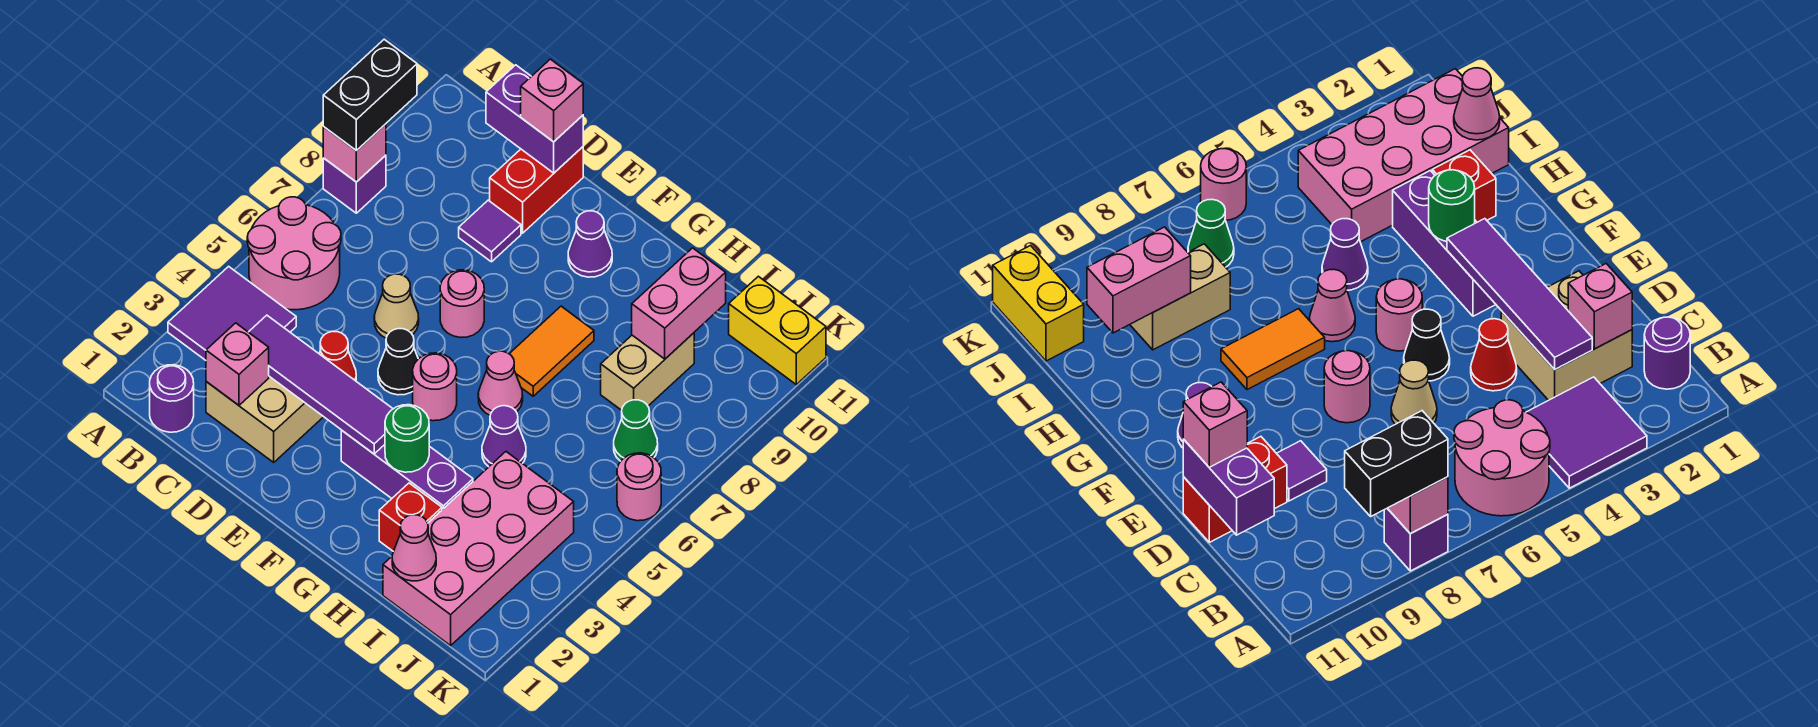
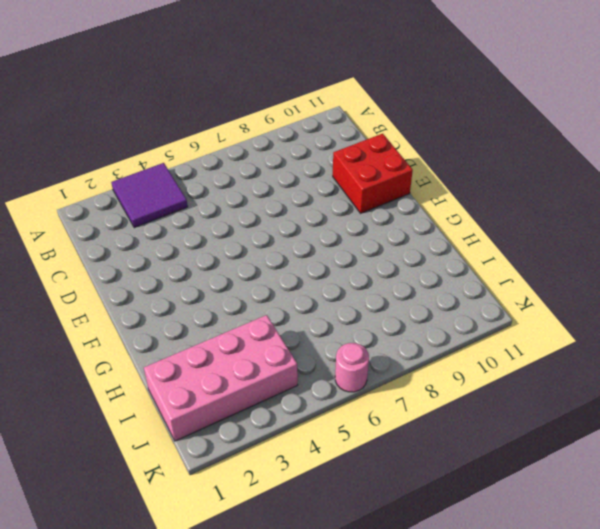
red 2x2 brick [333,134,413,213] -> red 1x2 brick [490,147,583,233]
none -> pink 2x2 round brick [247,197,341,310]
none -> purple 1x1 brick [323,155,386,213]
none -> purple 1x1 round brick [150,365,194,432]
none -> tan 2x2 brick [206,376,323,462]

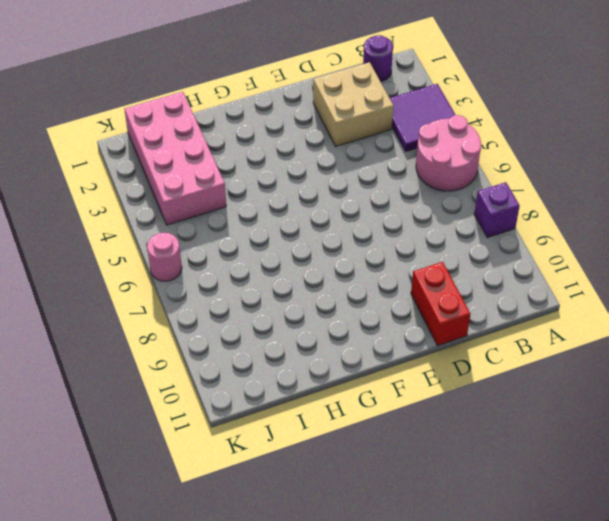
none -> red 1x1 cone [319,331,356,381]
none -> tan 1x1 cone [374,274,419,338]
none -> purple 1x1 tile [459,200,521,262]
none -> black 1x1 cone [378,329,418,395]

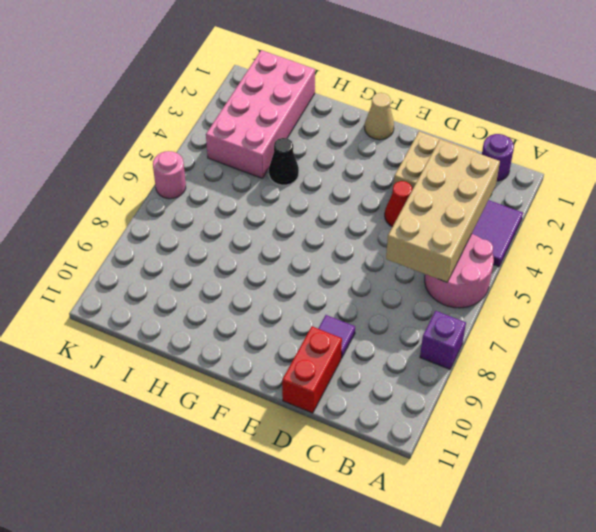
tan 2x4 brick [386,140,500,282] -> purple 1x4 tile [249,315,393,454]
tan 1x1 cone [365,93,394,140] -> tan 1x1 cone moved to [374,274,419,338]
black 1x1 cone [269,138,299,185] -> black 1x1 cone moved to [378,329,418,395]
none -> pink 1x1 round brick [440,270,484,337]
none -> purple 1x3 brick [341,430,473,510]
none -> pink 1x1 round brick [413,353,457,421]
none -> purple 1x1 cone [568,211,612,277]

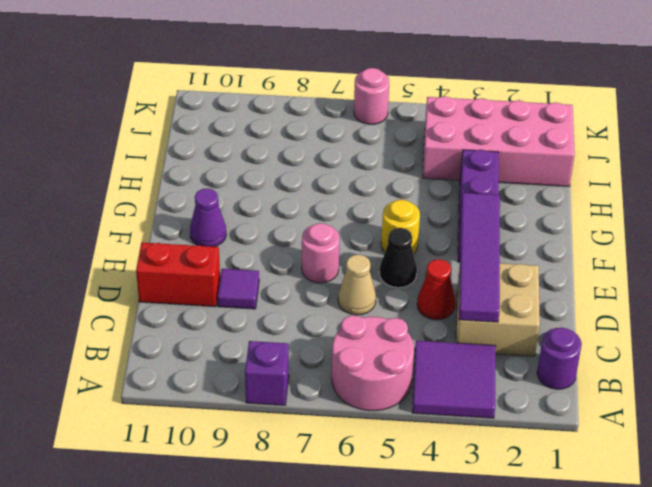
yellow 1x1 round brick [381,200,420,254] -> pink 1x1 round brick [413,353,457,421]
none -> pink 1x1 cone [478,351,523,415]
none -> orange 1x2 tile [509,306,594,396]
none -> red 1x1 brick [379,483,442,551]
none -> purple 1x1 cone [482,406,526,467]

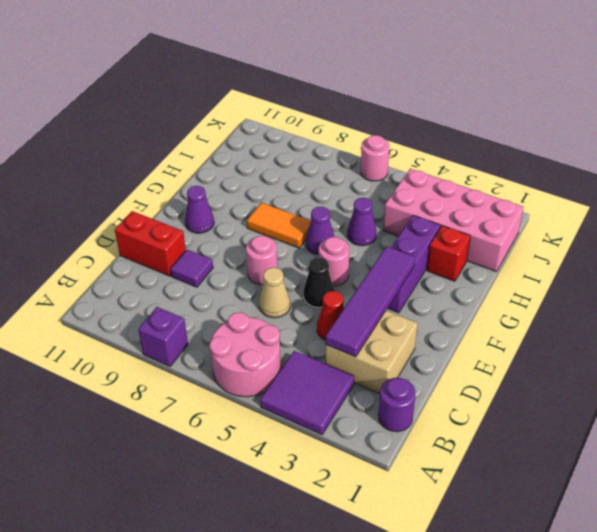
purple 1x1 cone [306,207,334,255] -> pink 1x1 cone [478,351,523,415]
none -> tan 1x2 brick [601,333,694,410]
none -> green 1x1 cone [614,400,658,461]
none -> yellow 1x2 brick [729,276,826,384]
none -> pink 1x1 brick [323,124,386,182]

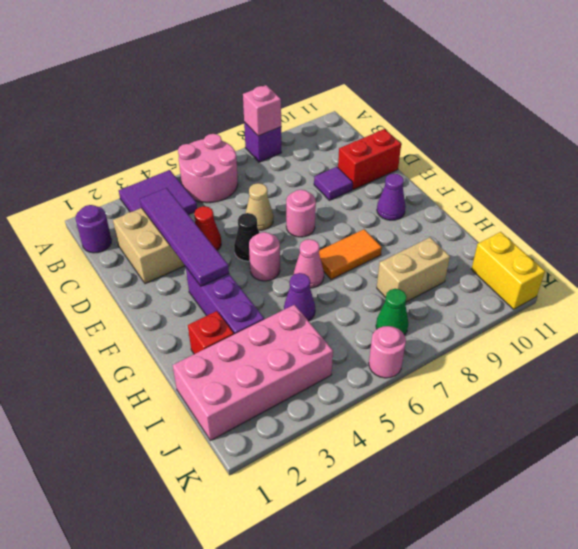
none -> pink 1x1 brick [206,323,269,405]
none -> purple 1x2 brick [486,65,583,173]
none -> green 1x1 round brick [385,405,429,472]
none -> pink 1x1 cone [392,515,436,581]

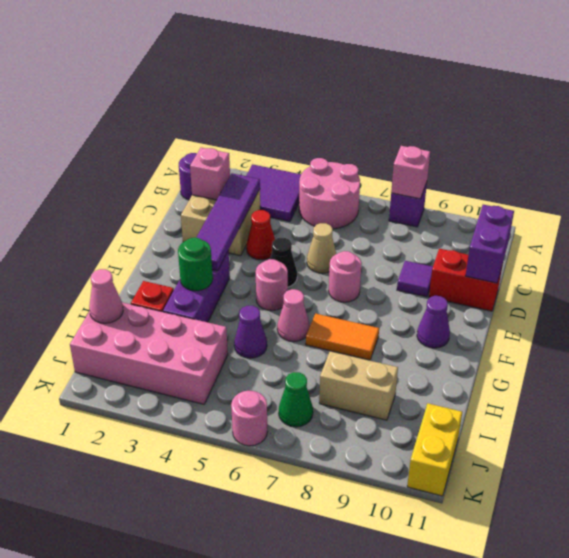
none -> pink 1x2 brick [632,248,726,359]
none -> black 1x2 brick [323,39,417,151]
none -> pink 1x1 brick [521,59,583,142]

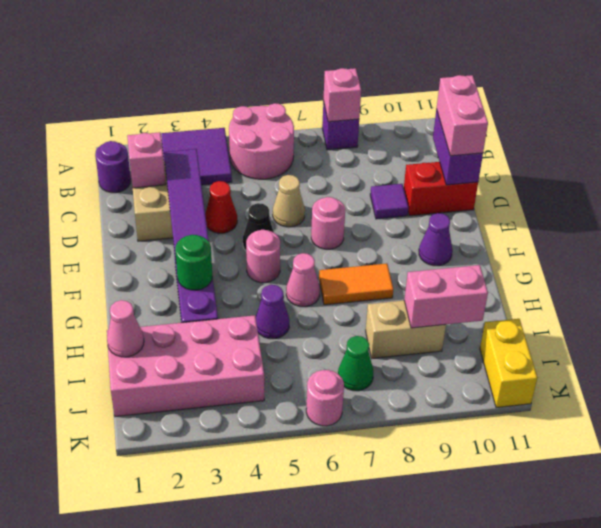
pink 1x2 brick [437,75,488,156] -> pink 1x1 brick [521,59,583,142]
none -> red 1x1 brick [379,483,442,551]
none -> black 1x2 brick [323,39,417,151]

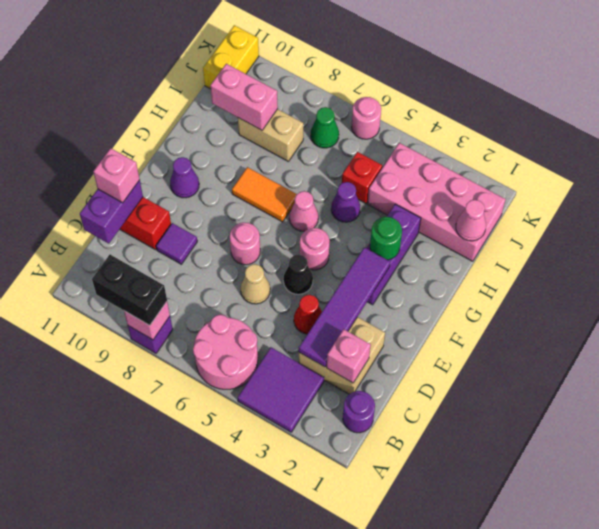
red 1x1 brick [342,152,382,203] -> red 1x1 brick moved to [379,483,442,551]

